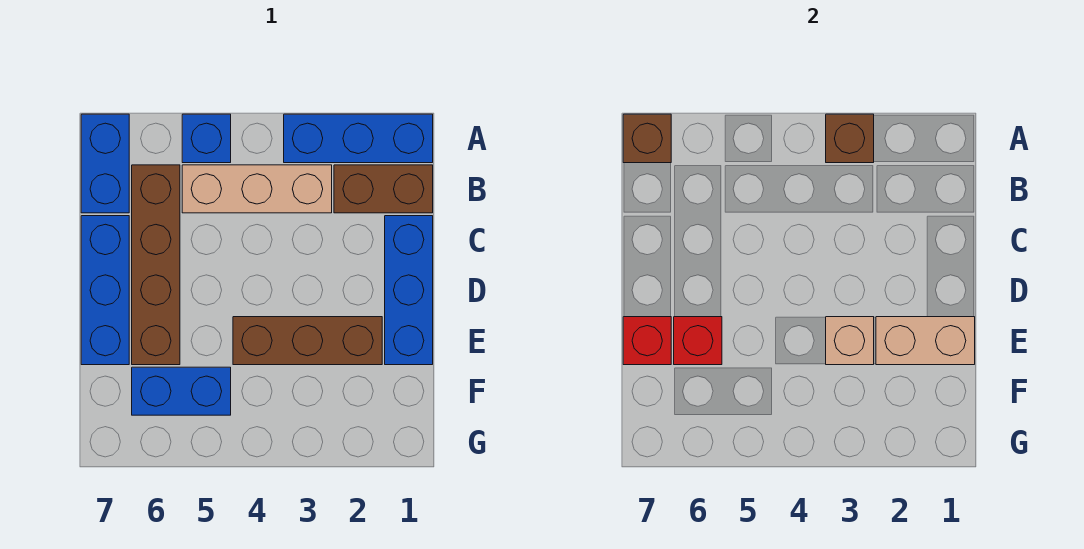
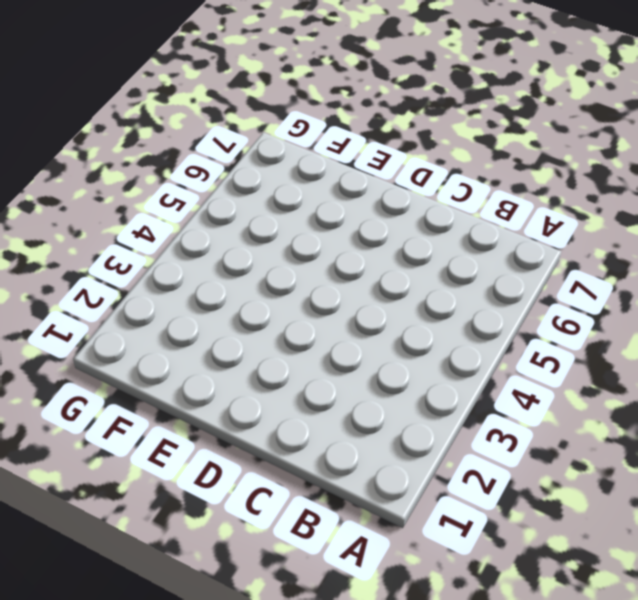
none -> blue 1x3 brick [284,114,433,163]
none -> blue 1x1 brick [182,114,231,163]
none -> blue 1x2 brick [81,114,129,213]

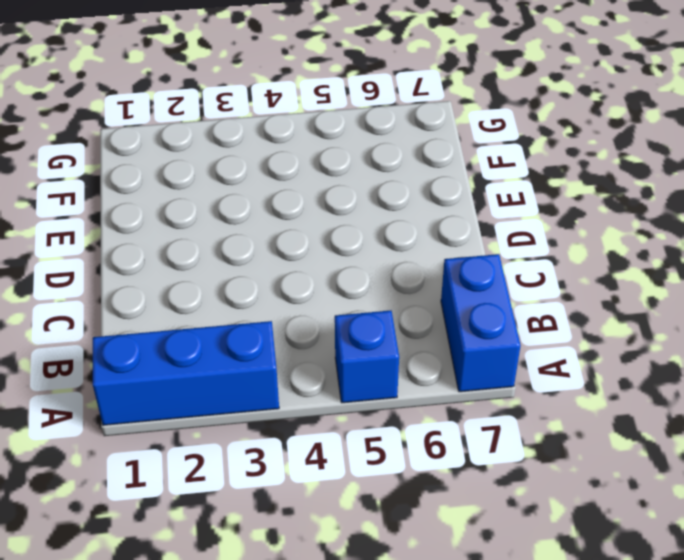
none -> brown 1x2 brick [334,165,433,213]
none -> tan 1x3 brick [182,165,332,213]
none -> brown 1x4 brick [132,165,180,365]

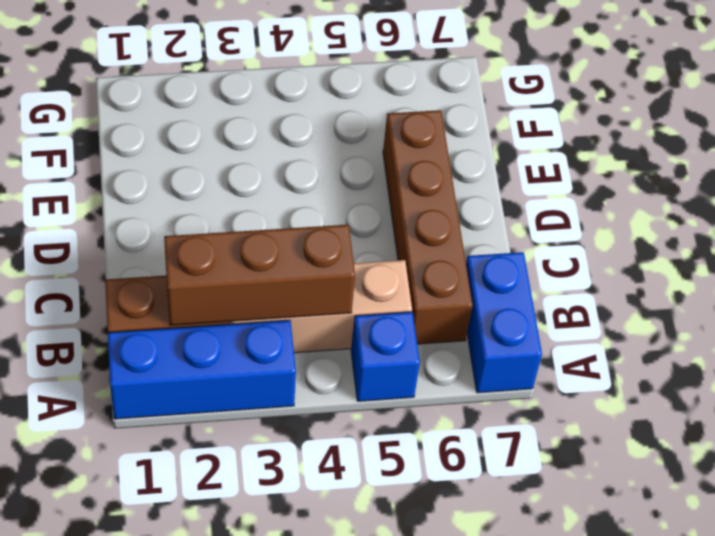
brown 1x3 brick [164,225,355,325] -> brown 1x3 brick moved to [233,317,382,365]
none -> blue 1x3 brick [385,216,433,365]
none -> blue 1x3 brick [81,216,129,365]
none -> blue 1x2 brick [132,367,231,415]

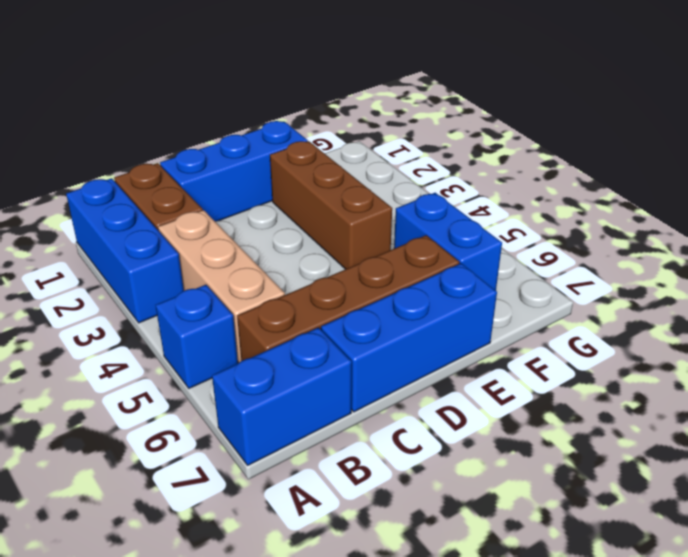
none -> brown 1x1 brick [826,114,874,163]
none -> brown 1x1 brick [623,114,671,163]
none -> tan 1x2 brick [876,317,975,365]

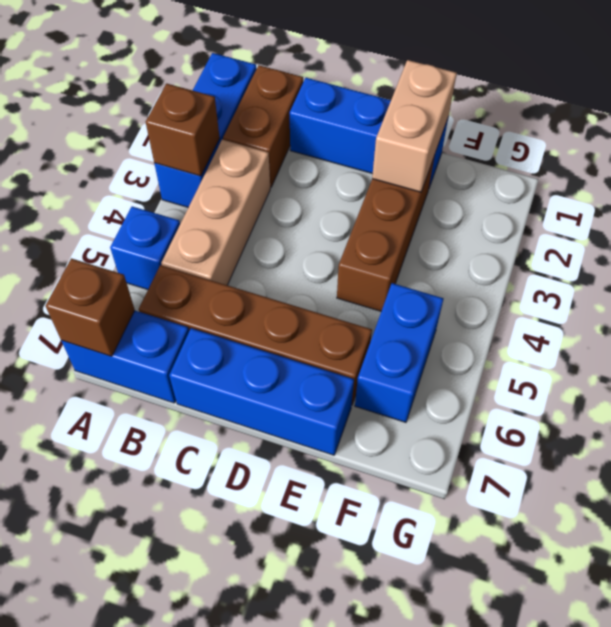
none -> tan 1x1 brick [826,317,874,365]
none -> red 1x1 brick [674,317,722,365]
none -> red 1x1 brick [623,317,671,365]

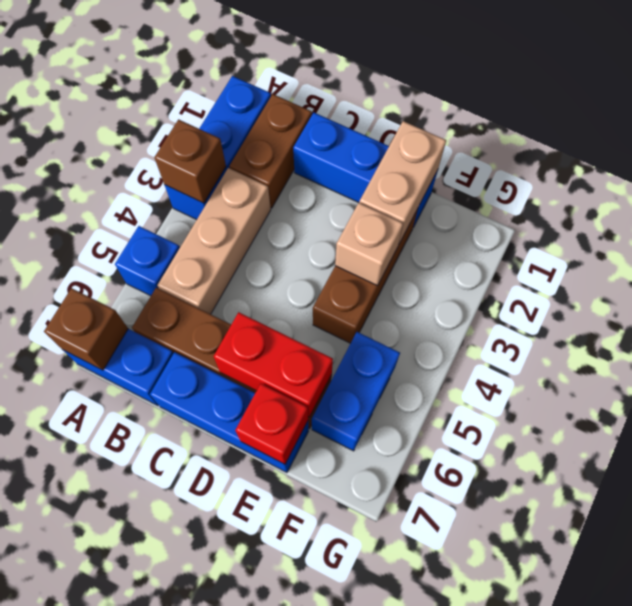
red 1x2 brick [214,312,333,417] -> red 1x1 brick [674,317,722,365]

